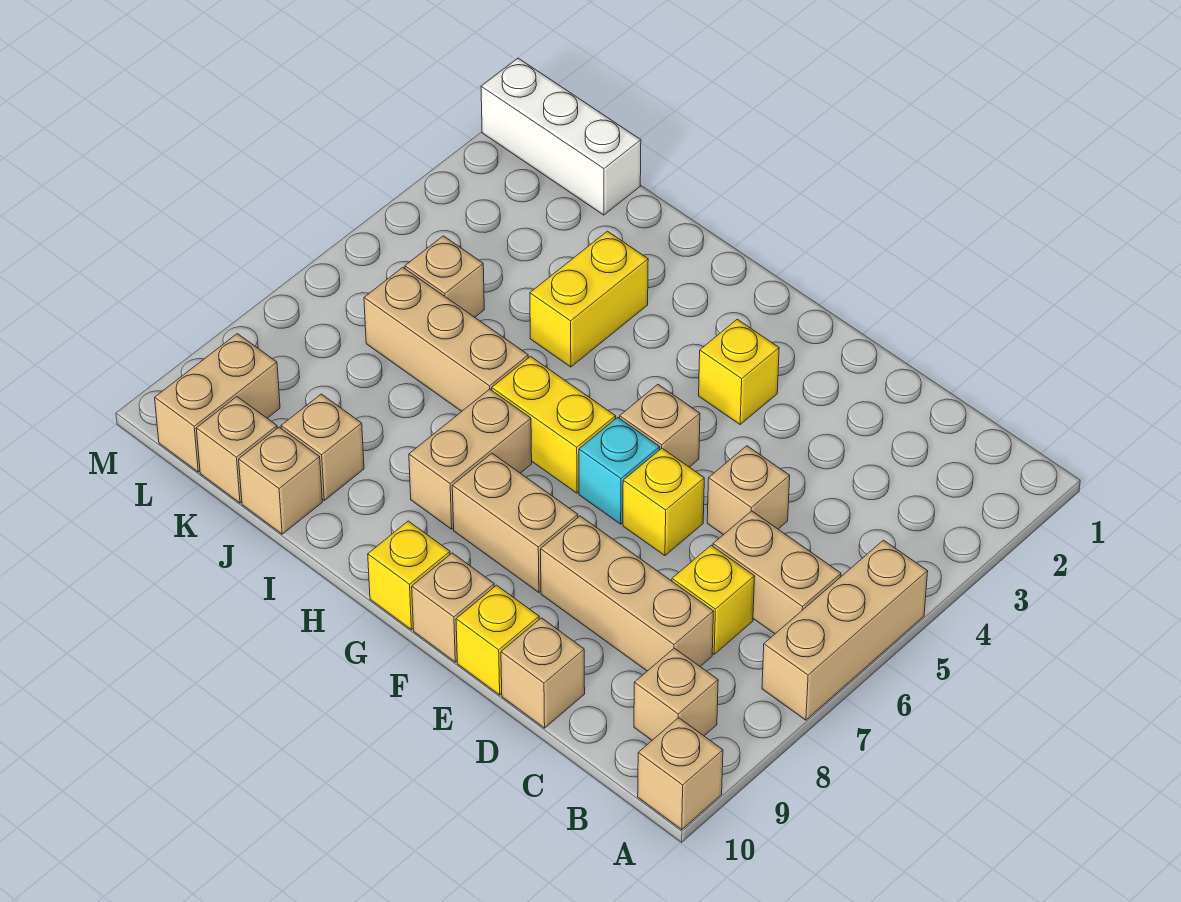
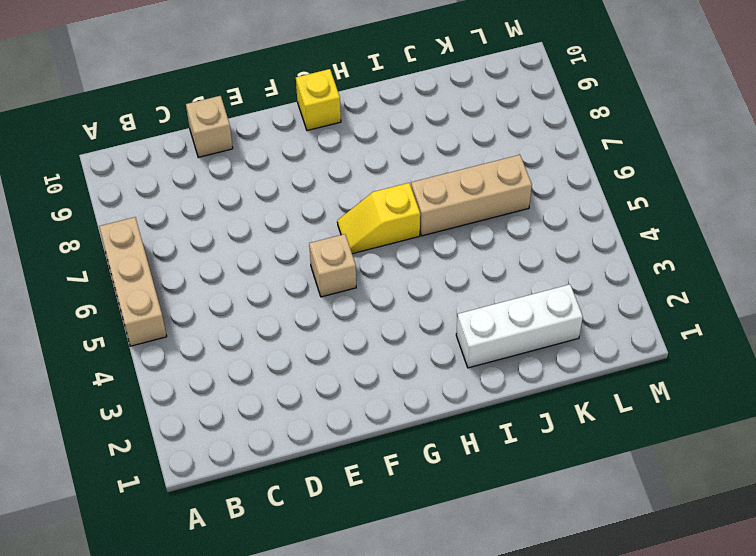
yellow 1x2 slope [337,183,420,254] -> yellow 1x2 brick [492,357,616,493]
white 1x3 brick [456,284,583,368] -> white 1x3 brick moved to [481,58,641,215]
none -> tan 1x1 brick [638,718,723,830]
none -> tan 1x2 brick [713,511,841,634]
none -> tan 1x1 brick [634,648,718,740]

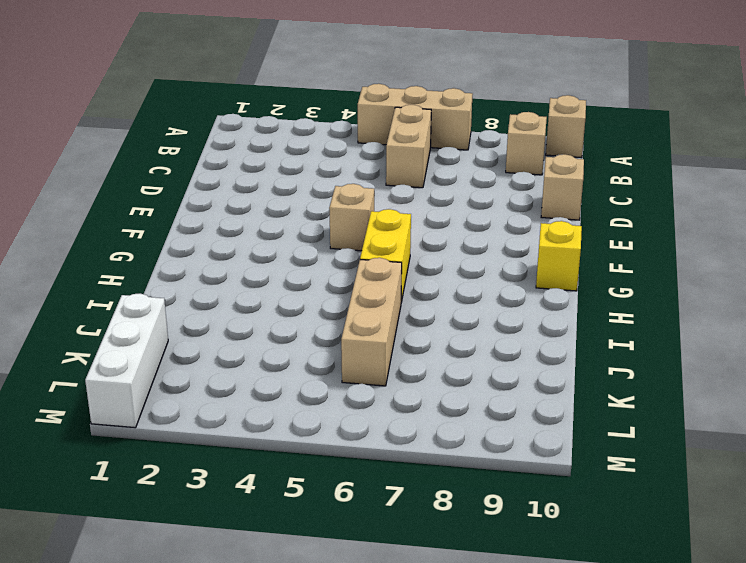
none -> yellow 1x1 brick [672,545,755,654]
none -> tan 1x3 brick [541,516,714,671]
none -> tan 1x1 brick [707,446,790,535]

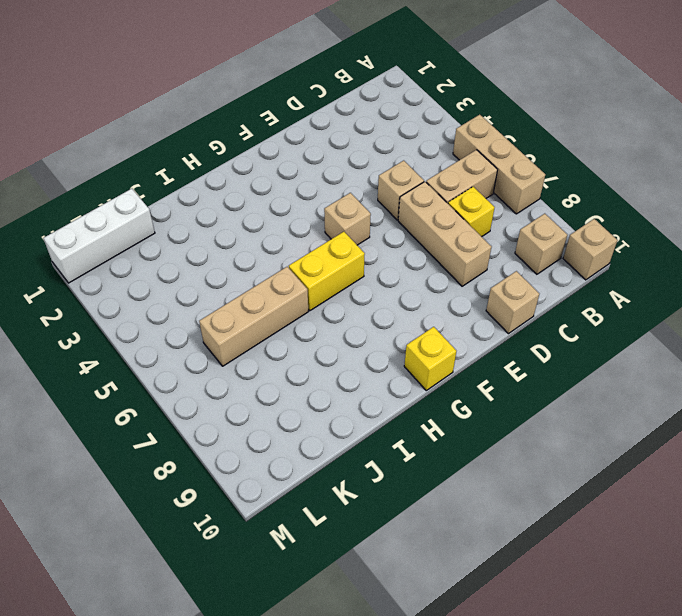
tan 1x3 brick [398,182,491,286] -> tan 1x3 brick turned to [541,516,714,671]
none -> yellow 1x1 brick [623,448,704,556]
none -> yellow 1x1 brick [456,585,539,695]
none -> yellow 1x1 brick [699,319,779,424]

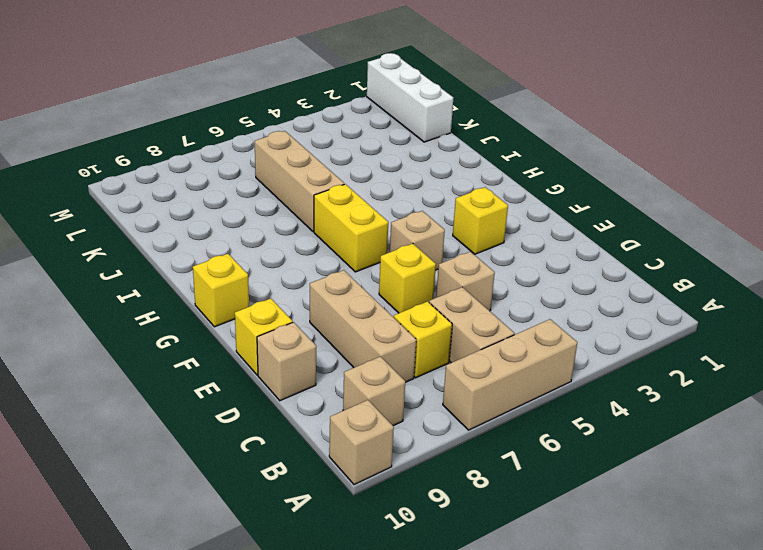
none -> cyan 1x1 brick [579,417,660,524]
none -> tan 1x2 brick [452,453,578,592]
none -> tan 1x1 brick [412,553,494,662]

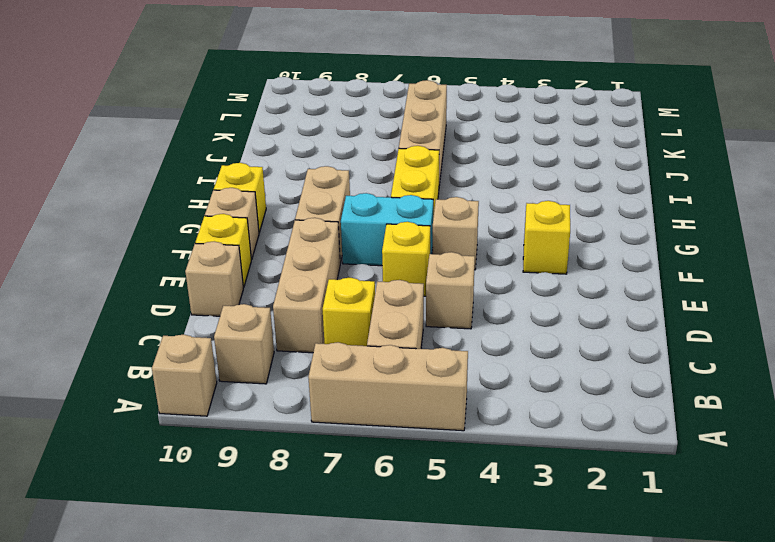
cyan 1x2 brick [341,193,433,266] -> cyan 1x1 brick [579,417,660,524]
none -> tan 1x2 brick [409,389,532,529]
none -> yellow 1x2 brick [530,231,648,367]
none -> tan 1x1 brick [281,394,364,500]

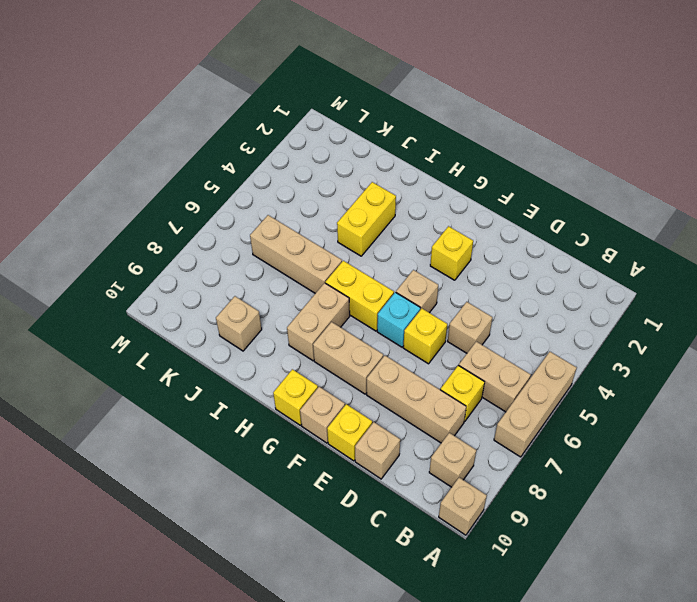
none -> tan 1x1 brick [239,427,322,534]
none -> white 1x3 brick [481,58,641,215]
none -> tan 1x1 brick [405,236,484,317]

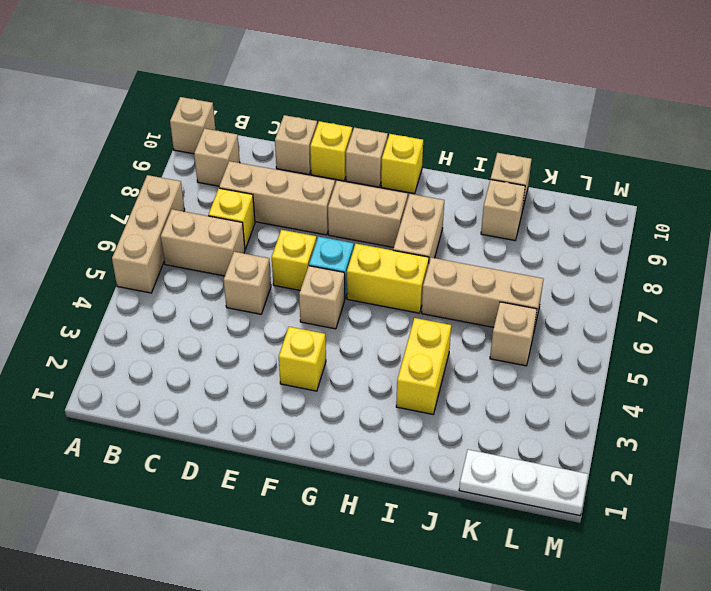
white 1x3 plate [459,450,588,516] -> white 1x3 brick [481,58,641,215]
none -> tan 1x1 brick [196,397,277,503]
none -> tan 1x2 brick [155,334,280,472]

